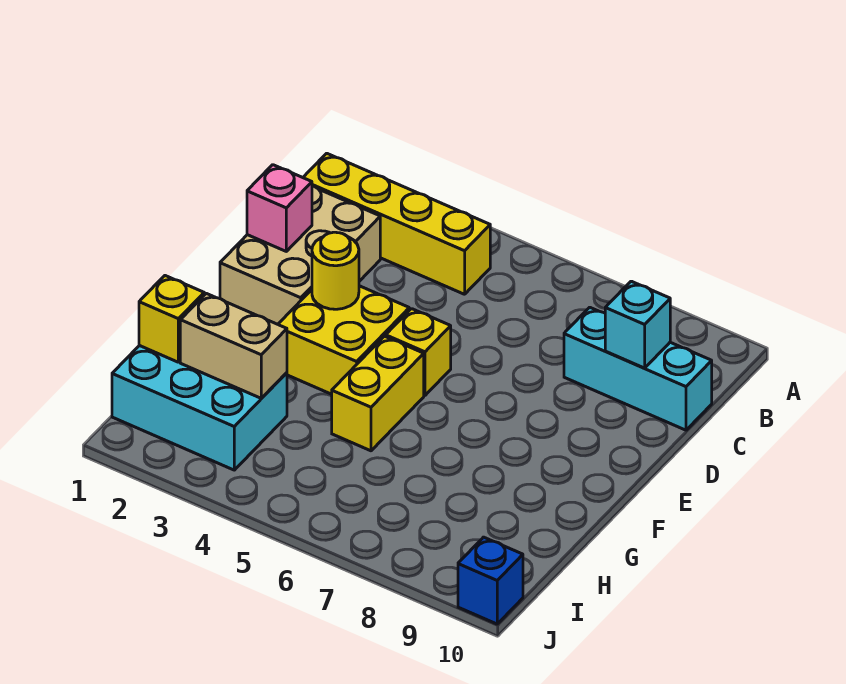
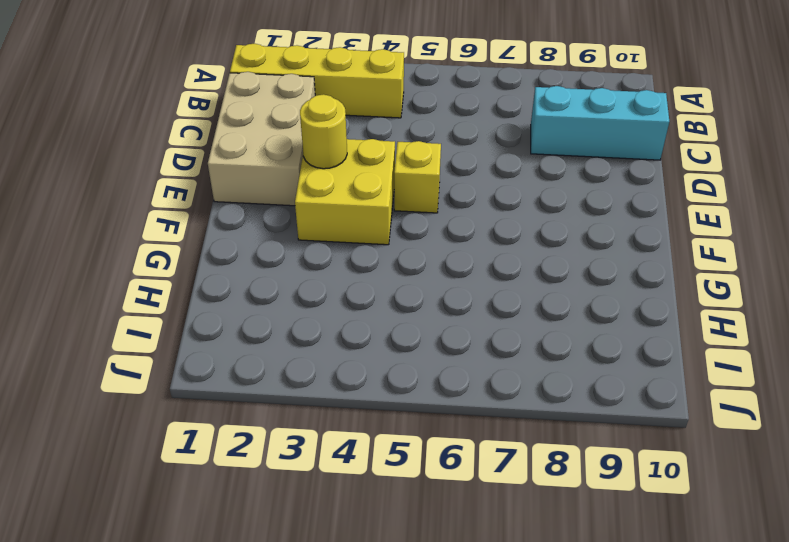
none -> yellow 1x2 brick [332,336,424,451]
none -> cyan 2x3 brick [112,345,287,470]
none -> blue 1x1 brick [458,537,523,624]

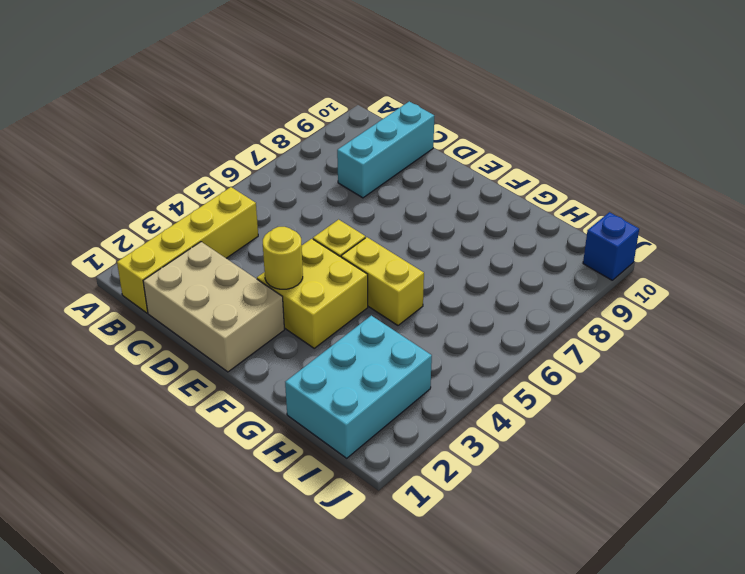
none -> cyan 1x1 brick [605,281,670,368]
none -> pink 1x1 brick [247,165,312,251]
none -> yellow 1x1 brick [139,276,204,362]

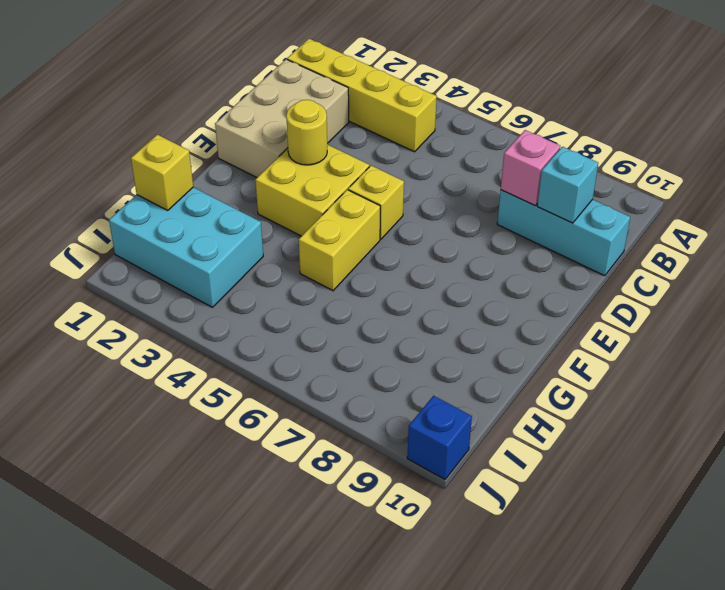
pink 1x1 brick [501,130,560,205] -> pink 1x1 brick moved to [247,165,312,251]
none -> tan 1x2 brick [180,293,287,398]

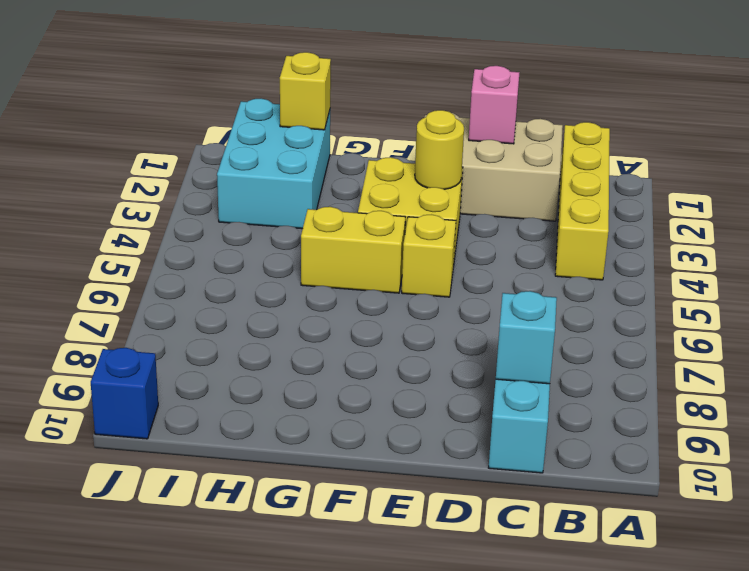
none -> tan 1x2 brick [180,293,287,398]

